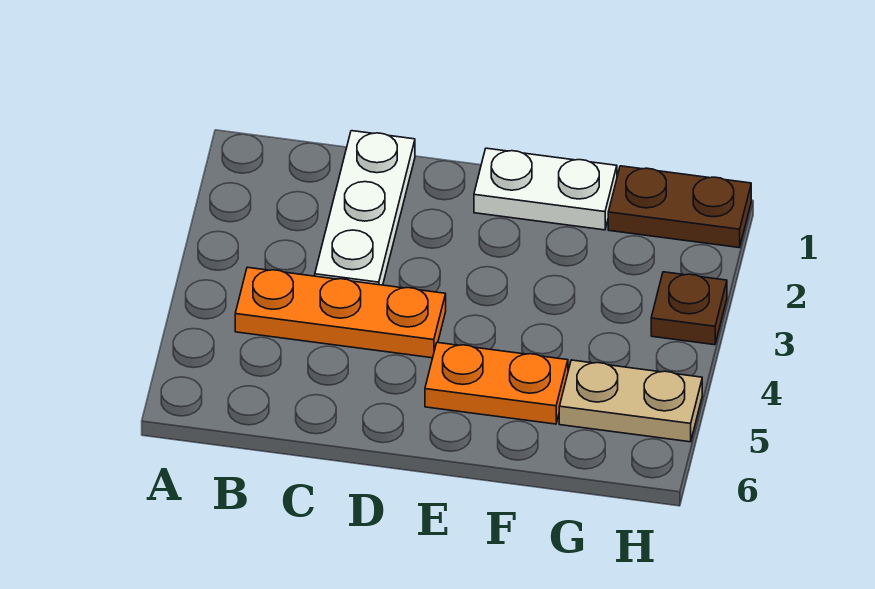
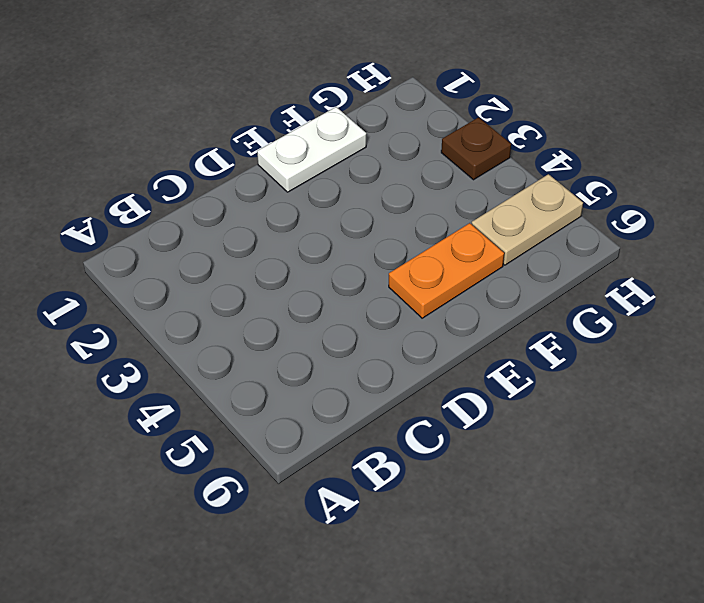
none -> orange 1x3 plate [235,267,446,358]
none -> white 1x3 plate [315,131,415,285]

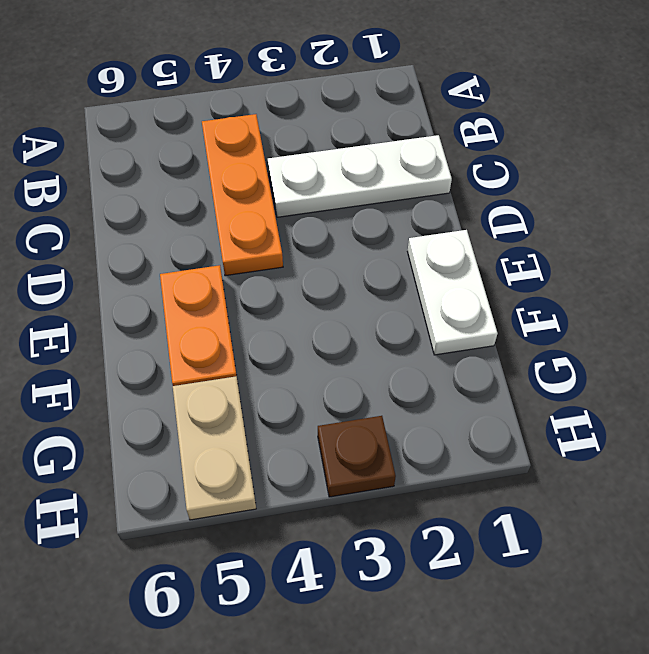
none -> brown 1x2 plate [608,166,751,248]

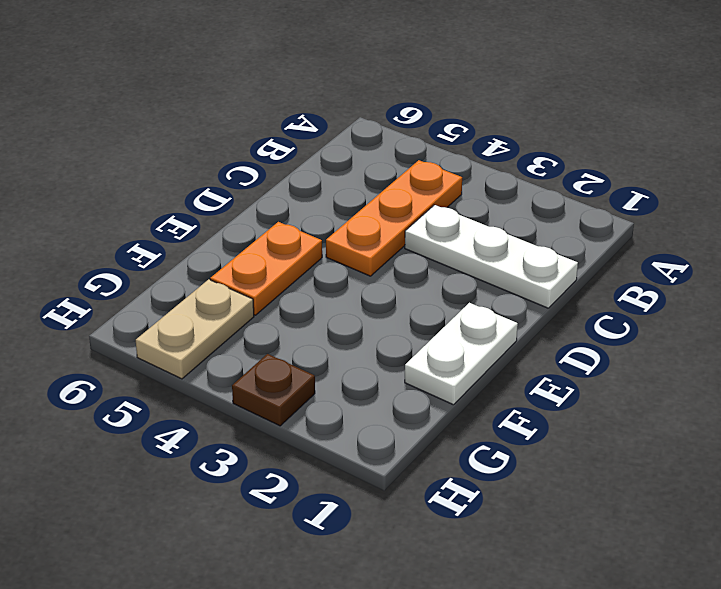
none -> brown 1x2 plate [608,166,751,248]

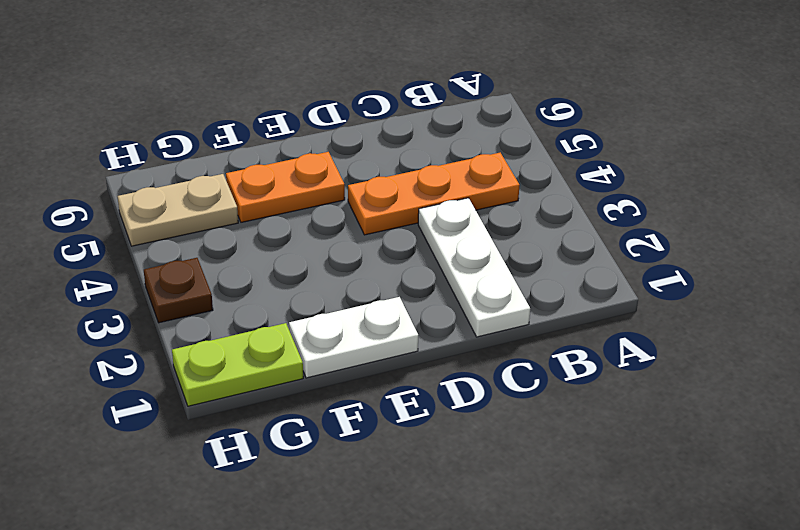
lime 1x2 plate [172,323,303,406] -> brown 1x2 plate [608,166,751,248]

